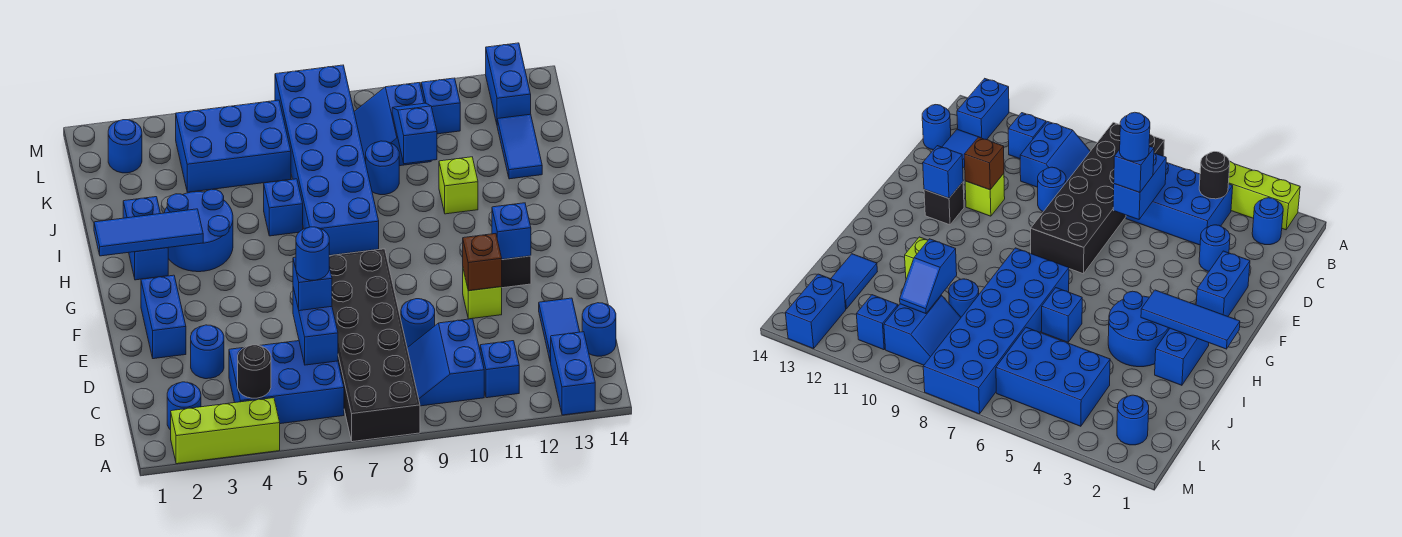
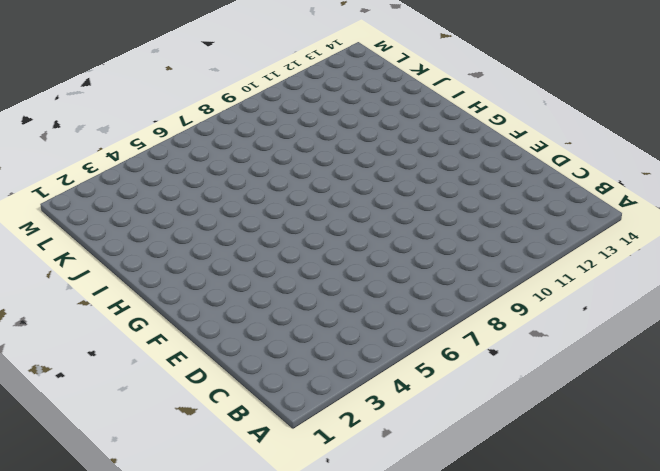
none -> lime 1x3 brick [171,398,280,464]
none -> black 2x6 brick [329,249,420,442]
none -> blue 1x2 brick [550,332,595,415]
none -> blue 1x1 round brick [167,382,201,430]

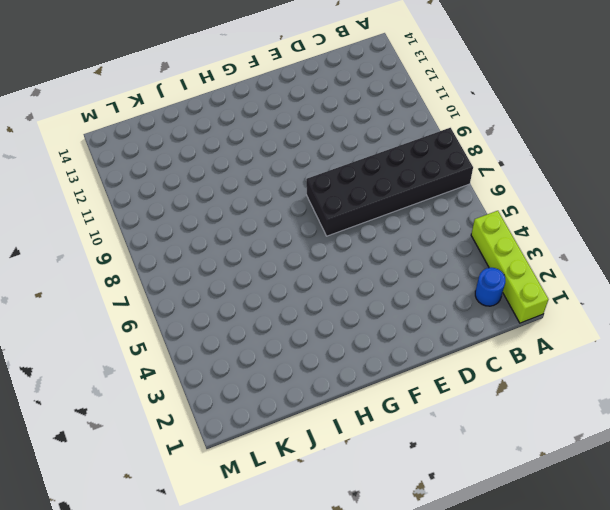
lime 1x4 brick [471,211,548,323] -> lime 1x3 brick [171,398,280,464]
none -> blue 1x2 brick [550,332,595,415]
none -> blue 2x3 brick [229,341,344,424]
none -> blue 2x2 slope [407,319,484,406]
none -> blue 1x1 brick [480,341,519,398]

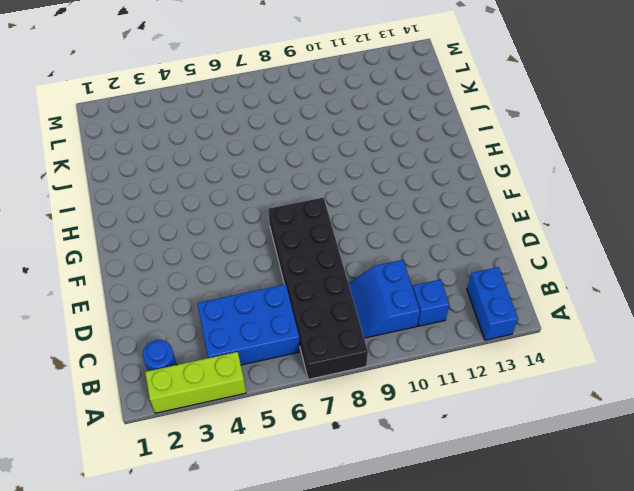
none -> blue 1x2 tile [539,298,580,362]
none -> blue 1x1 round brick [582,303,616,356]
none -> blue 1x1 round brick [191,325,224,379]
none -> blue 1x1 round brick [401,299,435,348]

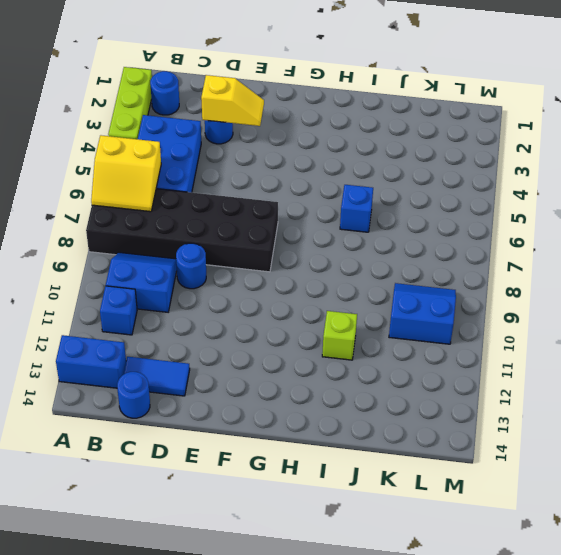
yellow 2x2 slope [91,135,161,212] -> none
yellow 1x2 slope [201,75,264,126] -> none
none -> blue 1x2 brick [141,275,186,359]
none -> lime 1x1 brick [463,270,502,319]
none -> black 1x1 brick [502,256,531,288]
none -> blue 1x2 brick [123,197,168,280]

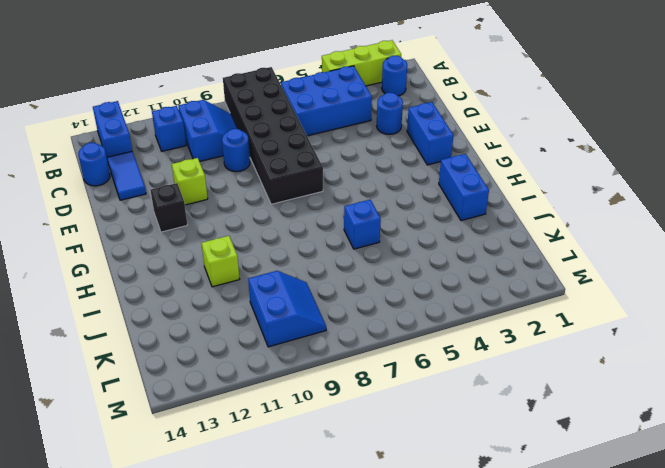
none -> blue 2x2 round brick [164,189,233,272]
none -> blue 2x6 brick [275,65,379,256]
none -> blue 1x1 round brick [366,141,399,195]
none -> blue 1x2 tile [497,114,542,179]

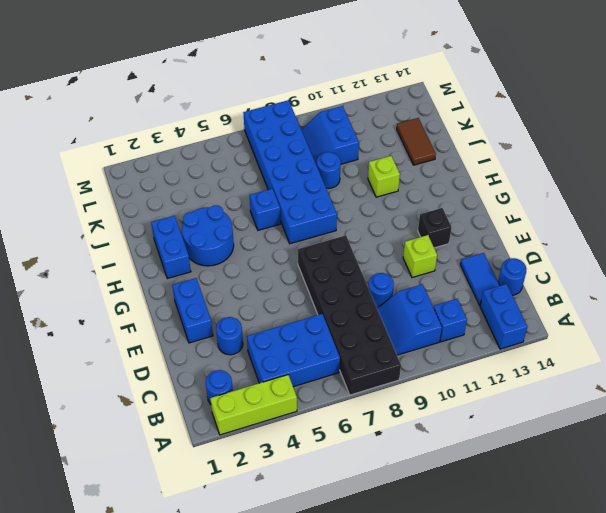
brown 1x2 tile [397,118,436,165] -> blue 1x2 tile [497,114,542,179]
none -> blue 2x3 brick [176,100,291,192]
none -> blue 1x1 round brick [108,120,142,173]
none -> blue 1x1 brick [421,78,460,134]
none -> blue 1x2 brick [486,43,531,124]

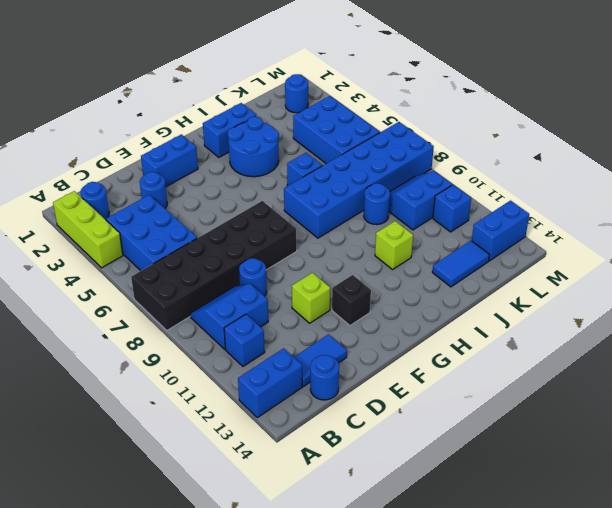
none -> black 1x1 round brick [238,345,271,398]
none -> blue 1x2 brick [293,288,338,365]
none -> brown 1x1 brick [463,234,502,291]
none -> blue 1x1 brick [492,203,531,259]

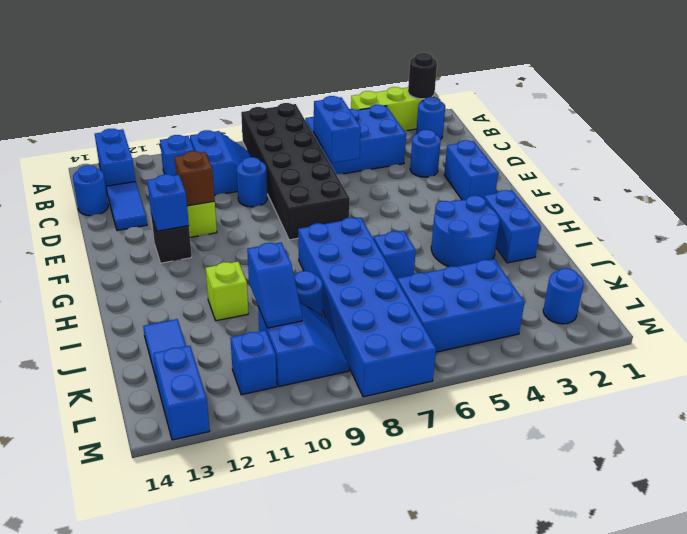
black 1x1 round brick [408,53,437,99] -> black 1x1 round brick moved to [238,345,271,398]
none -> blue 1x3 tile [94,209,203,256]
none -> blue 1x1 brick [293,257,332,311]
none -> blue 1x1 round brick [296,227,329,280]

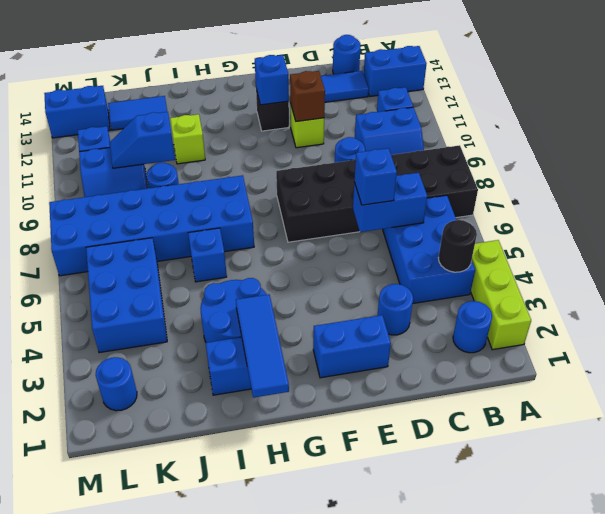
none -> blue 1x1 round brick [296,227,329,280]

